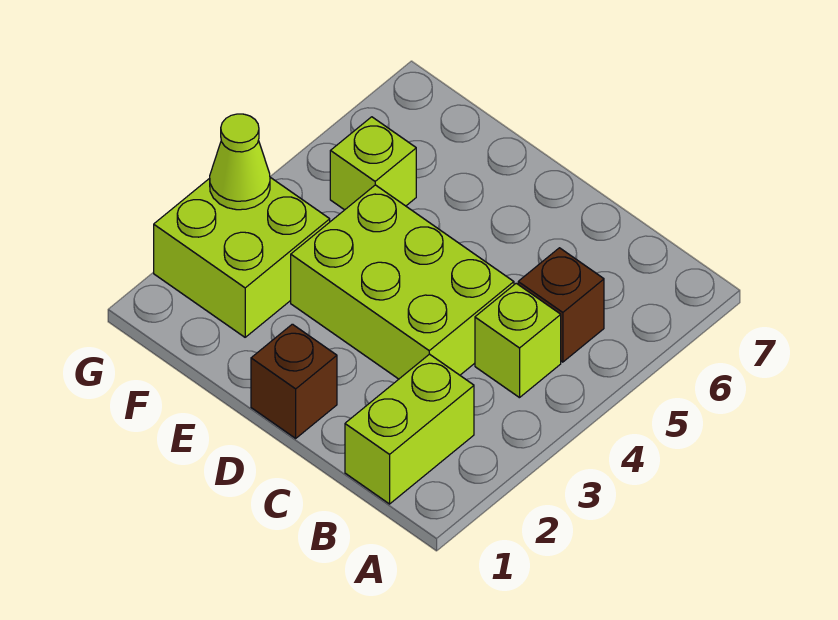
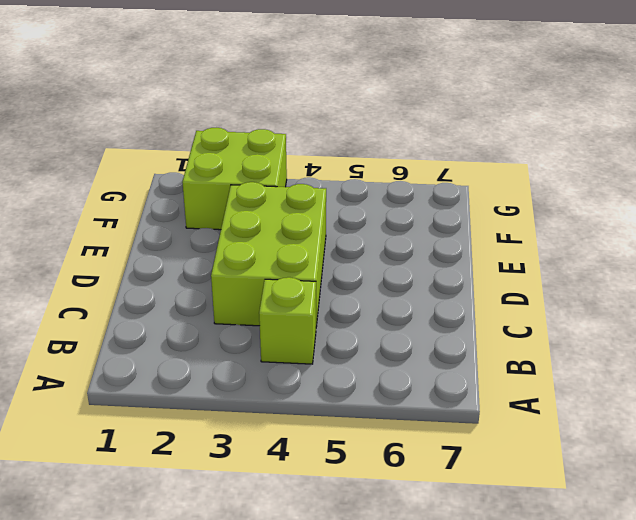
none -> lime 1x2 brick [345,354,474,504]
none -> brown 1x1 brick [518,248,604,362]

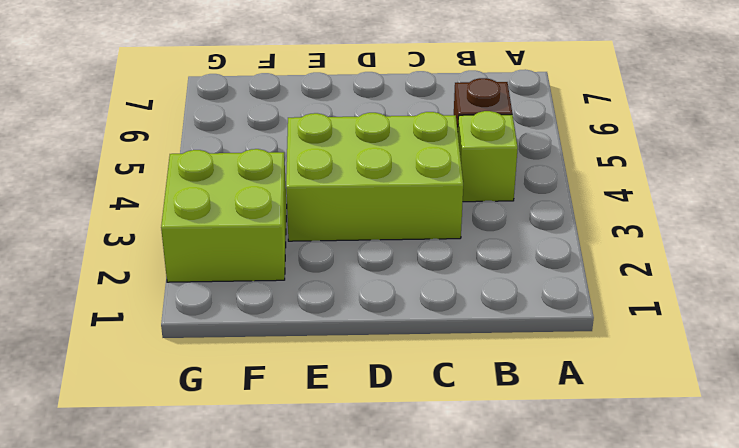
none -> lime 1x2 brick [345,354,474,504]
none -> brown 1x1 brick [251,324,337,438]

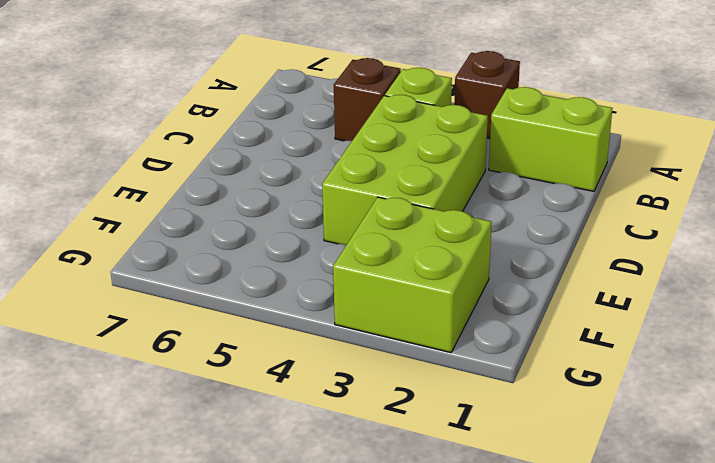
brown 1x1 brick [454,51,520,139] -> brown 1x1 brick moved to [251,324,337,438]
none -> lime 1x1 brick [330,117,416,210]
none -> lime 1x1 cone [210,114,270,210]

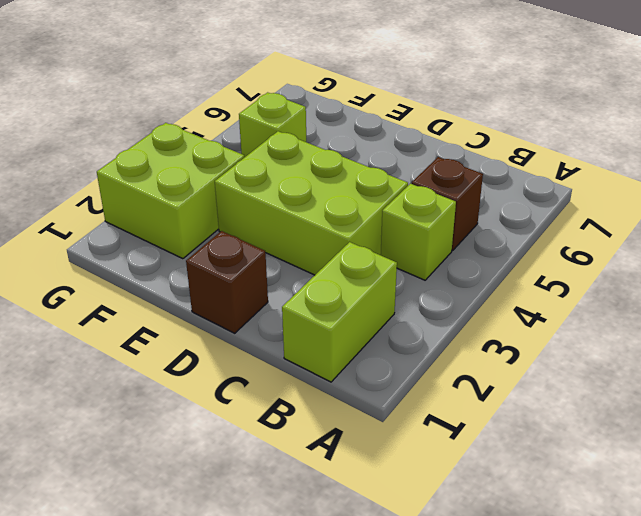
none -> lime 1x1 cone [210,114,270,210]

